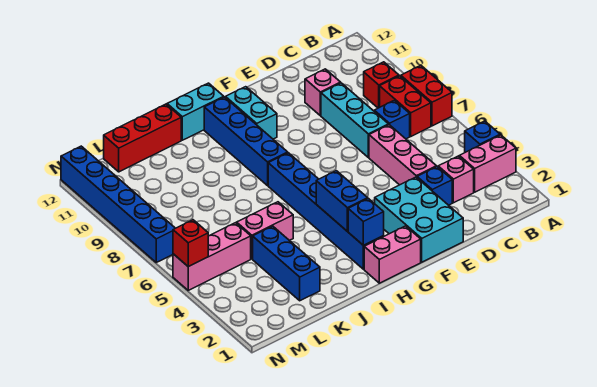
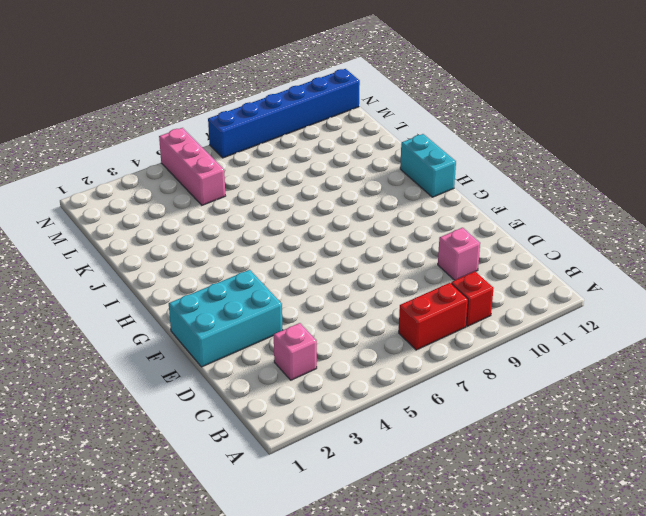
none -> pink 1x2 brick [459,135,516,192]
none -> blue 1x1 brick [465,121,500,152]
none -> red 1x2 brick [401,65,452,126]

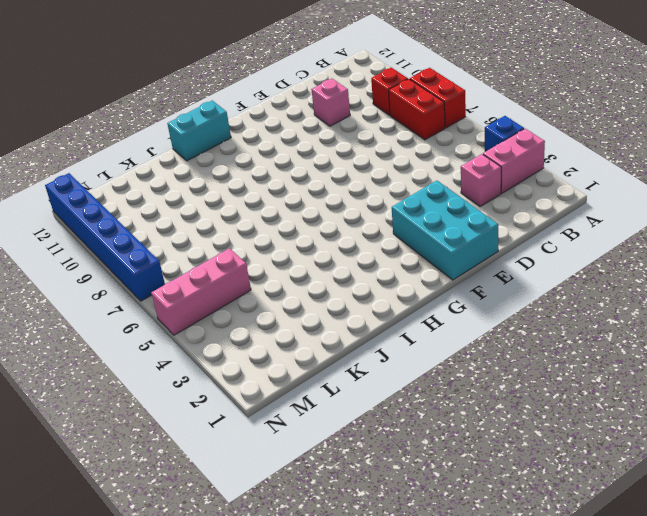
none -> blue 1x1 brick [374,100,410,139]
none -> blue 1x1 brick [417,167,452,205]
none -> pink 1x3 brick [369,125,436,185]

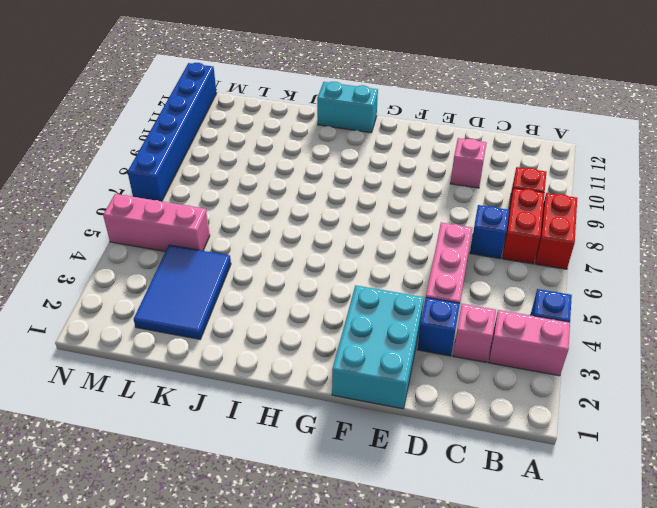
blue 2x3 tile [134,245,231,339] -> blue 1x3 brick [253,226,320,301]
none -> cyan 1x3 brick [321,83,389,157]
none -> pink 1x2 brick [364,226,421,283]
none -> cyan 1x2 brick [226,87,277,139]

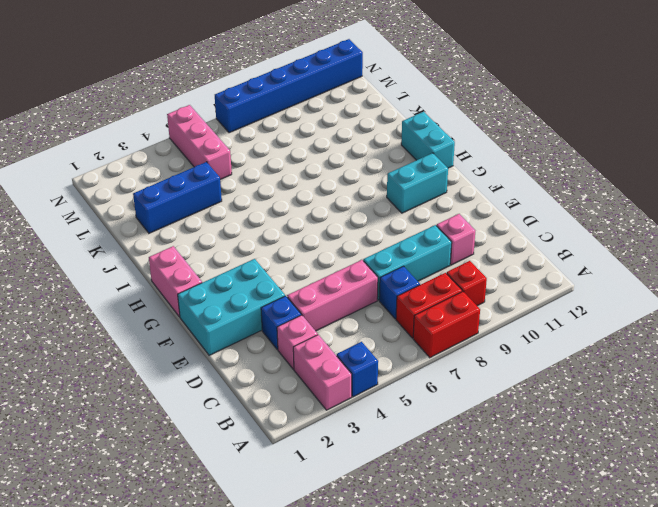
none -> blue 1x6 brick [268,153,384,269]
none -> blue 1x4 brick [204,97,288,186]
none -> pink 1x2 brick [237,202,293,259]

